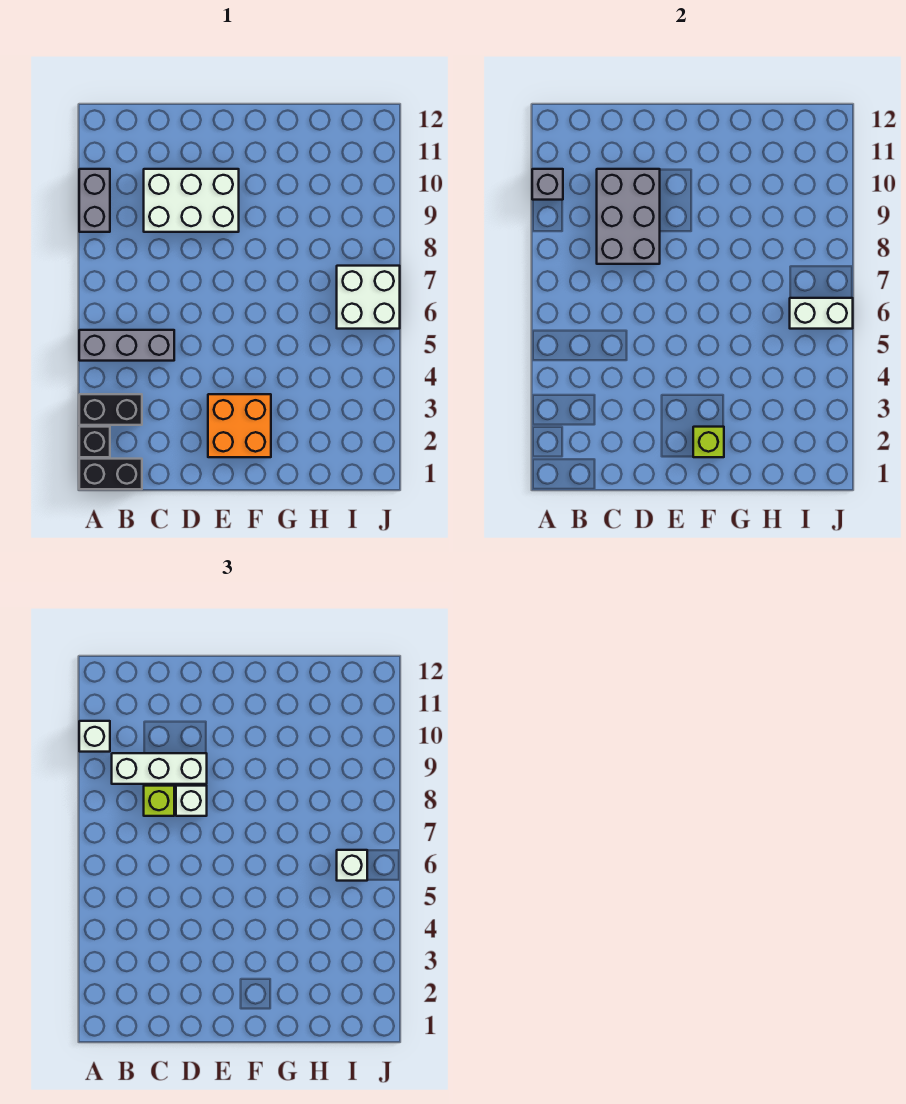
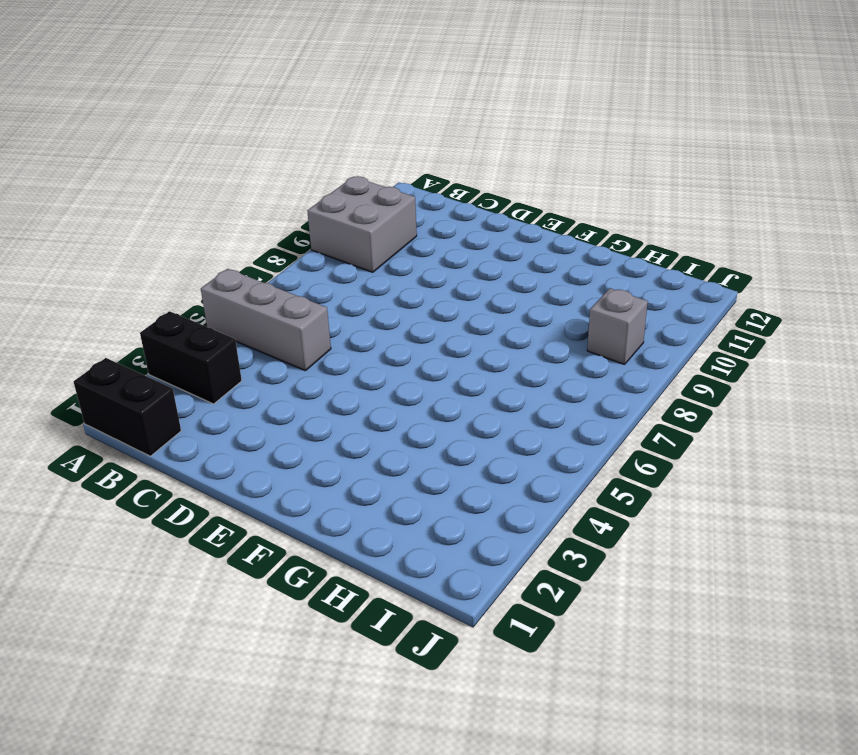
grey 2x2 brick [307,176,417,272] -> grey 1x2 brick [79,169,110,232]
grey 1x1 brick [587,288,648,365] -> grey 1x1 brick moved to [532,169,563,200]
none -> black 1x1 brick [79,427,110,457]
none -> white 2x3 brick [144,169,239,232]
none -> orange 2x2 brick [208,394,271,457]

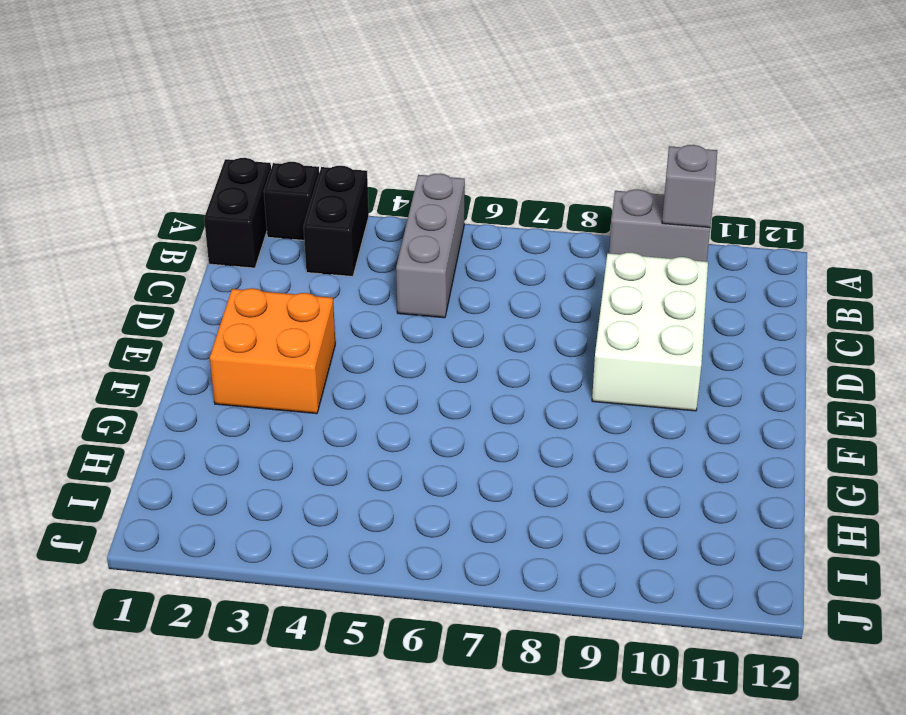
none -> white 2x2 brick [337,266,400,329]
none -> grey 2x3 brick [597,169,660,264]
none -> lime 1x1 brick [693,427,724,457]

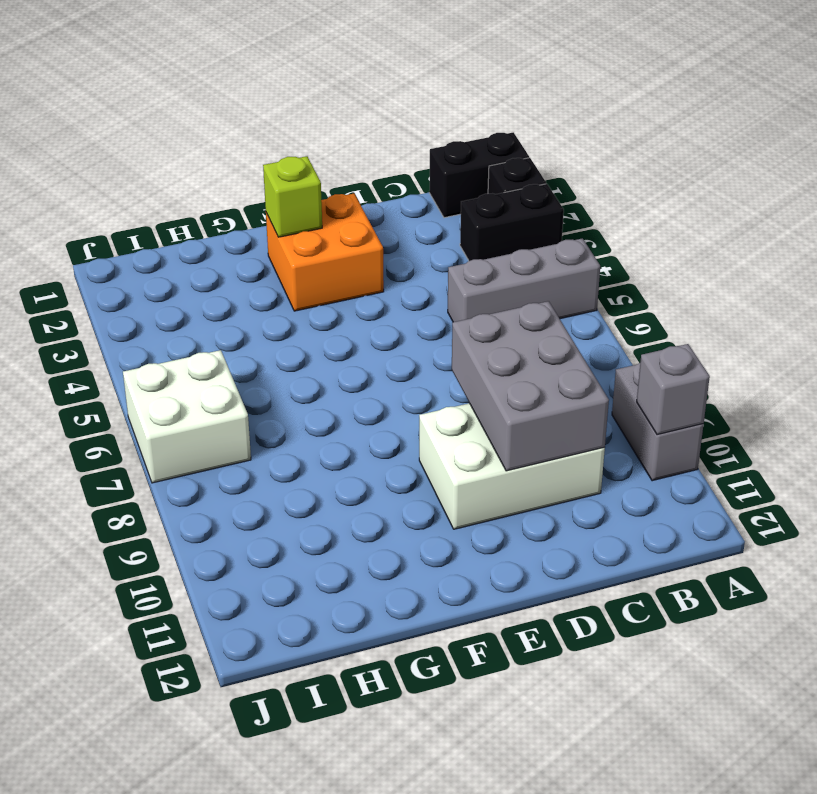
none -> white 1x2 brick [790,298,853,329]
none -> white 1x1 brick [79,721,110,752]
none -> white 1x3 brick [112,753,207,784]

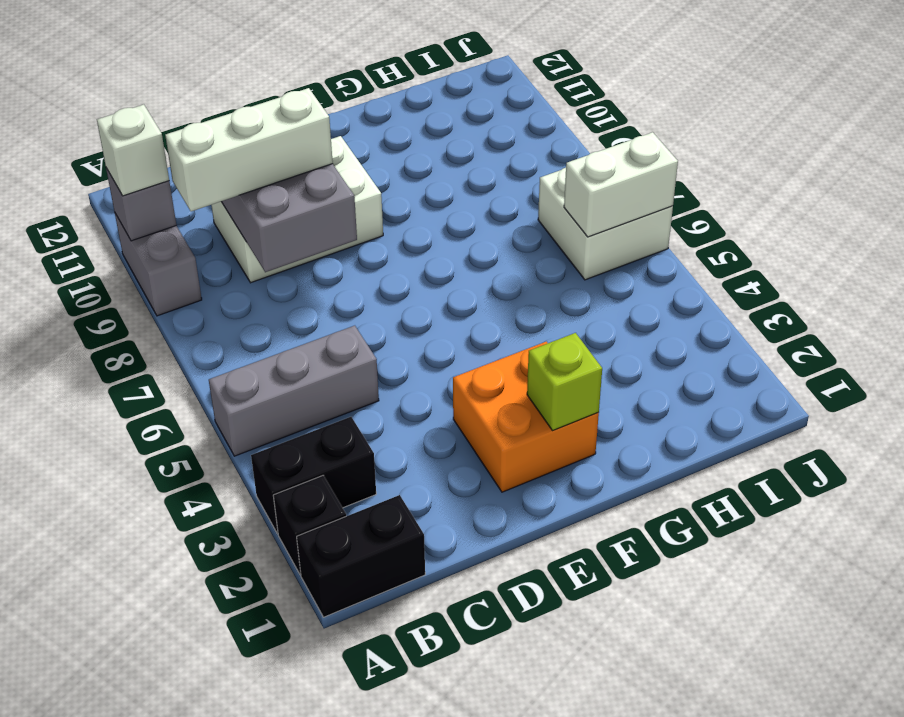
none -> lime 1x1 brick [144,786,174,816]
none -> white 1x1 brick [176,786,207,816]
none -> white 1x1 brick [337,850,367,881]

